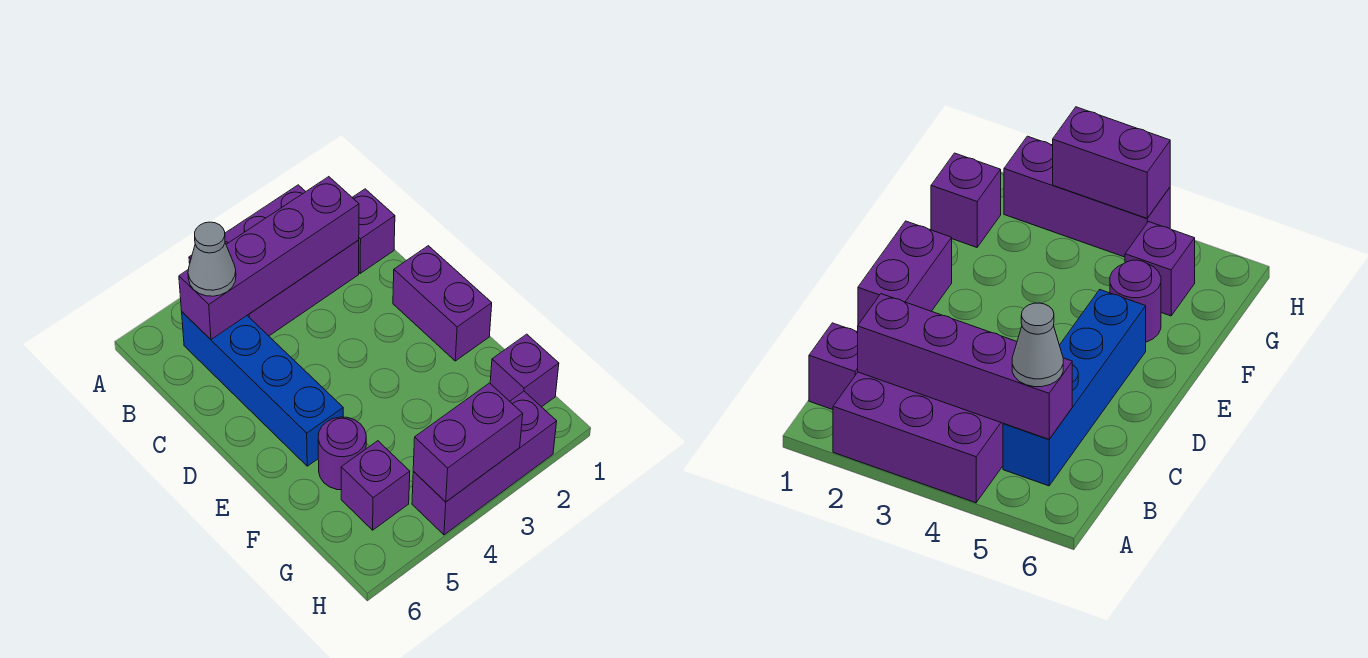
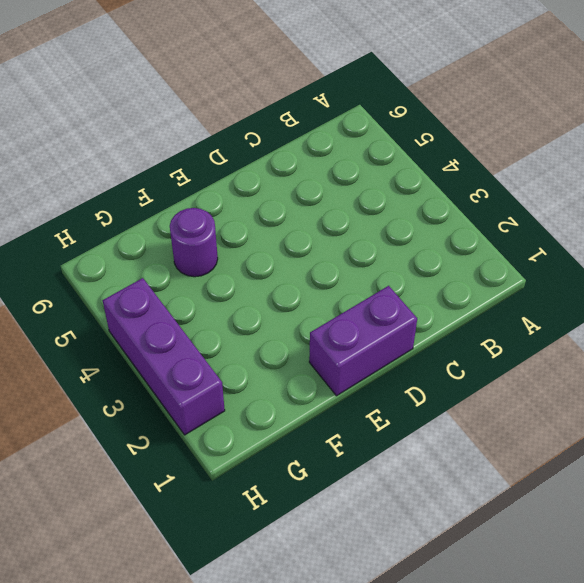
none -> purple 2x3 brick [189,185,359,336]
none -> purple 1x1 brick [352,189,395,273]

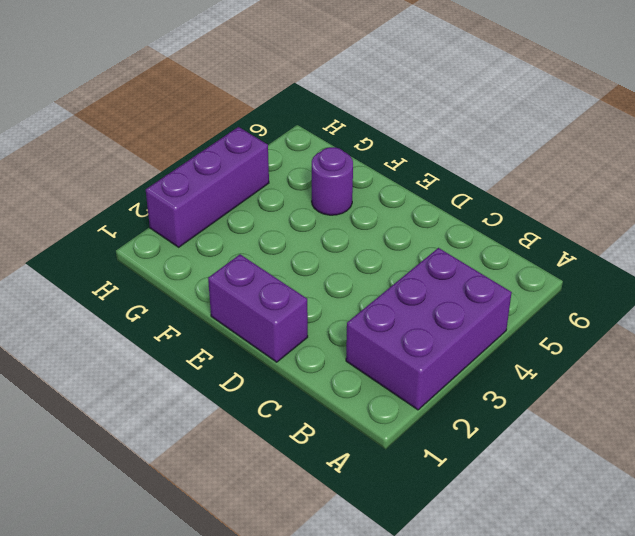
none -> purple 1x1 brick [352,189,395,273]
none -> blue 1x4 brick [182,312,343,466]

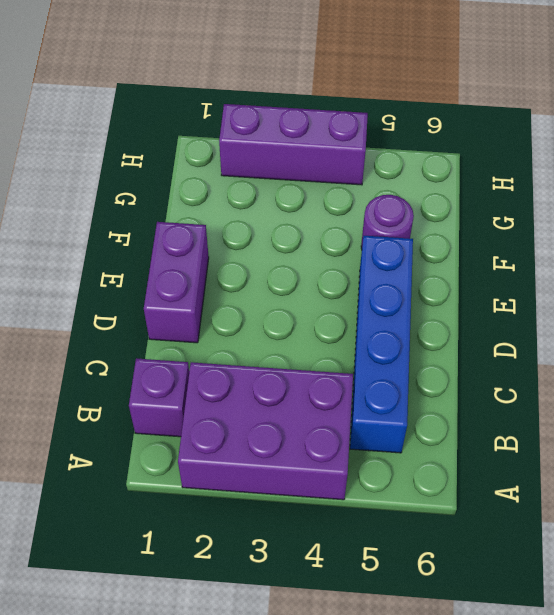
none -> purple 1x1 brick [490,334,559,407]
none -> purple 1x1 brick [341,441,410,530]

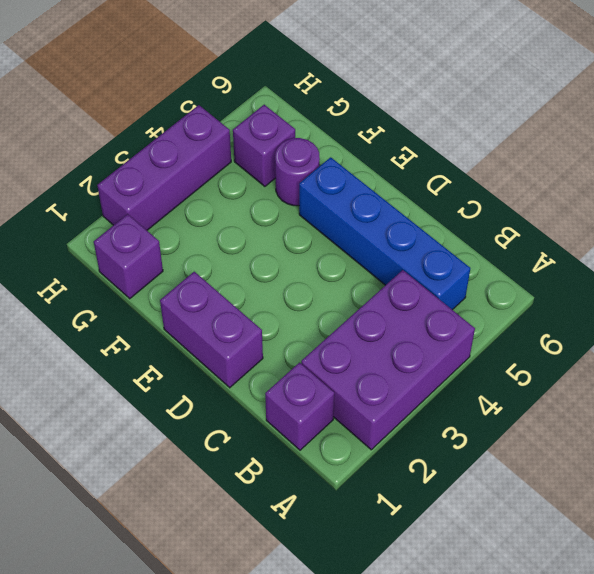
none -> purple 1x4 brick [179,177,359,339]
none -> purple 1x2 brick [413,383,523,502]

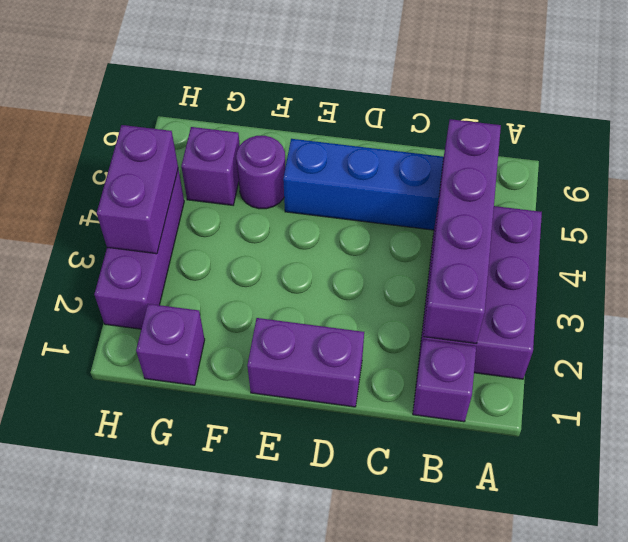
none -> grey 1x1 cone [188,222,236,296]

